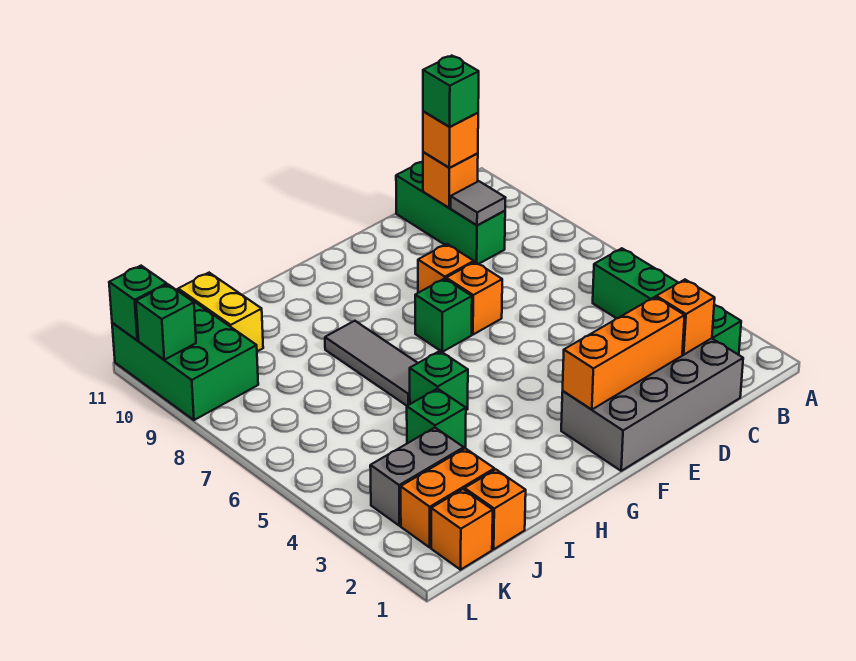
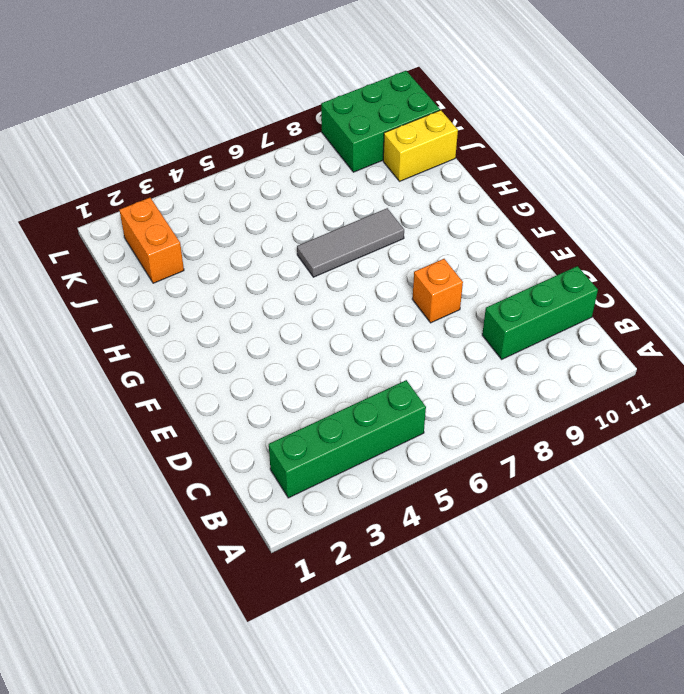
none -> grey 2x4 brick [561,338,743,471]
none -> orange 1x1 brick [446,262,502,335]
none -> green 1x1 brick [415,279,472,352]

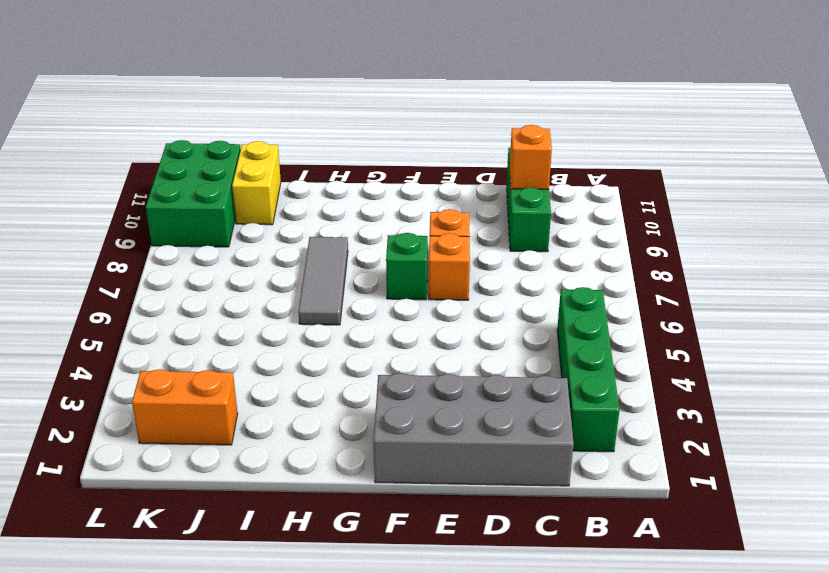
none -> green 1x1 brick [410,351,468,410]
none -> green 1x1 brick [407,389,466,449]
none -> orange 1x1 brick [465,470,526,549]

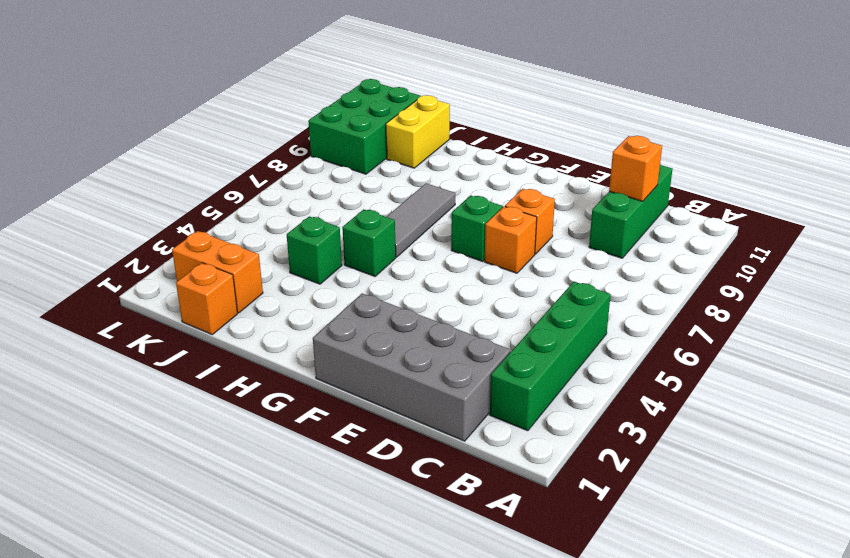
none -> grey 1x2 brick [370,428,464,526]
none -> orange 1x1 brick [431,489,493,570]
none -> orange 1x1 brick [656,280,715,355]

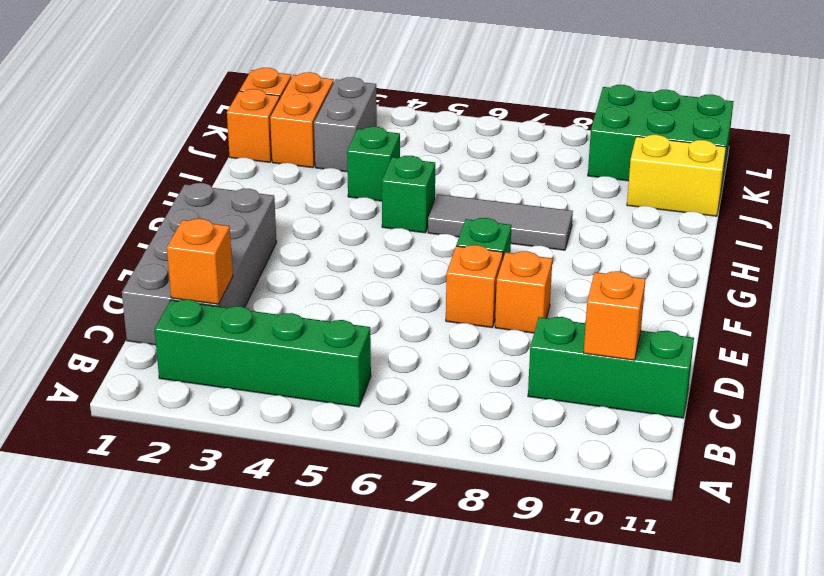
none -> grey 1x1 tile [451,181,505,225]
none -> orange 1x3 brick [563,297,685,410]
none -> green 1x1 brick [136,284,196,360]

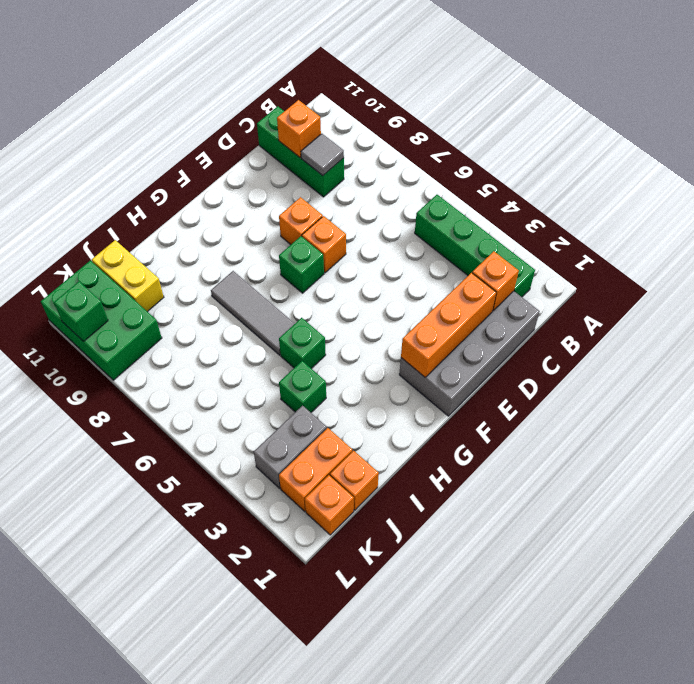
none -> green 1x1 brick [109,266,167,340]
none -> orange 1x1 brick [423,111,478,168]
none -> green 1x1 brick [423,56,479,127]

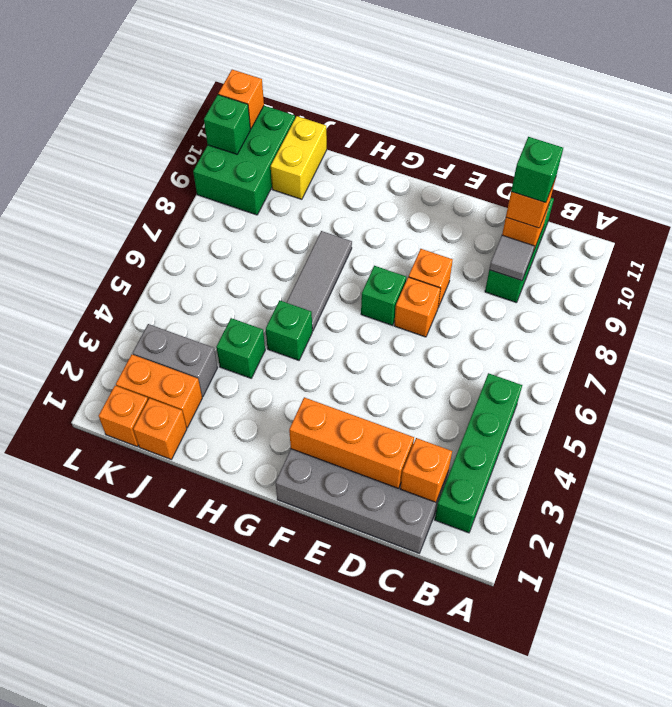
orange 1x1 brick [218,70,264,129] -> green 1x1 brick [109,266,167,340]

